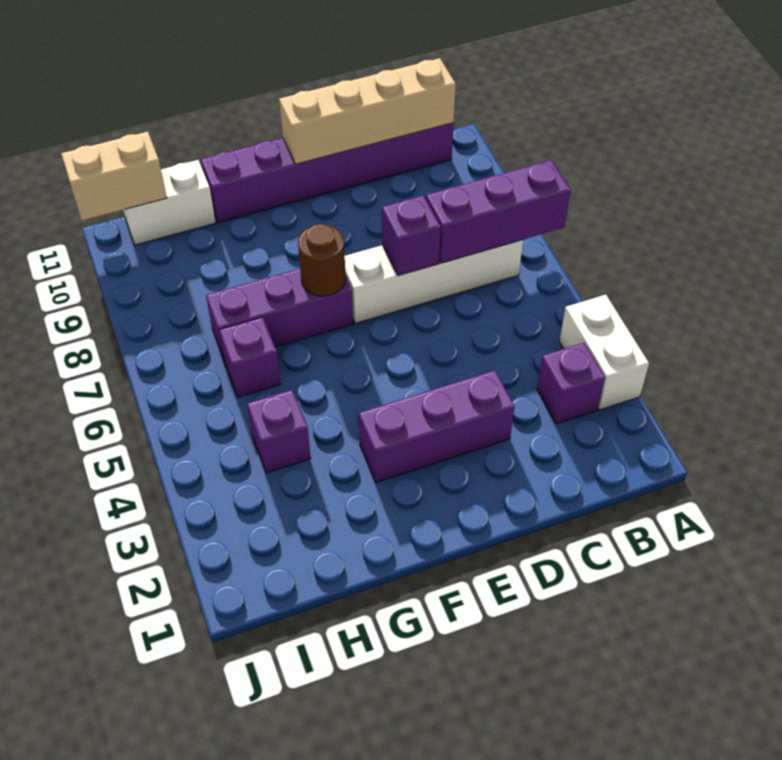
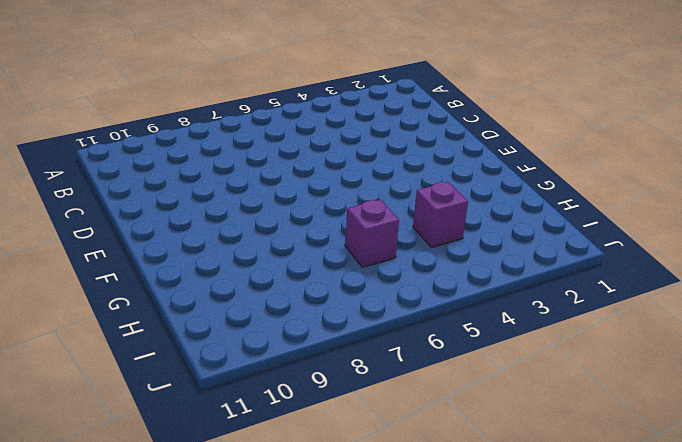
none -> white 1x2 brick [559,295,649,410]
none -> purple 1x1 brick [537,343,605,424]
none -> white 1x4 brick [345,240,523,323]

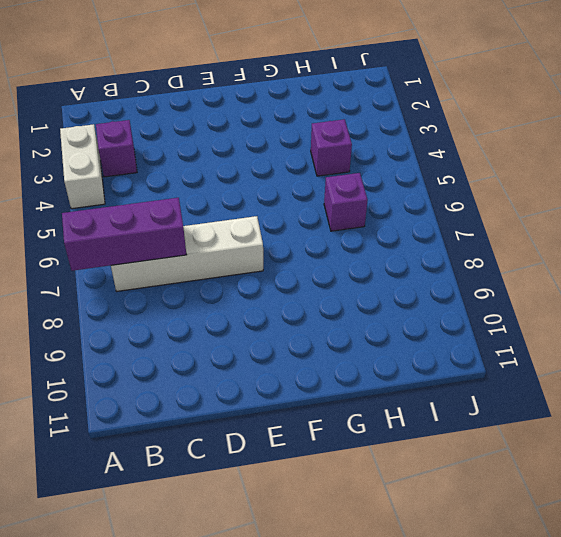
none -> purple 1x6 brick [201,123,454,223]
none -> purple 1x3 brick [359,371,515,482]
none -> purple 1x3 brick [206,269,353,362]

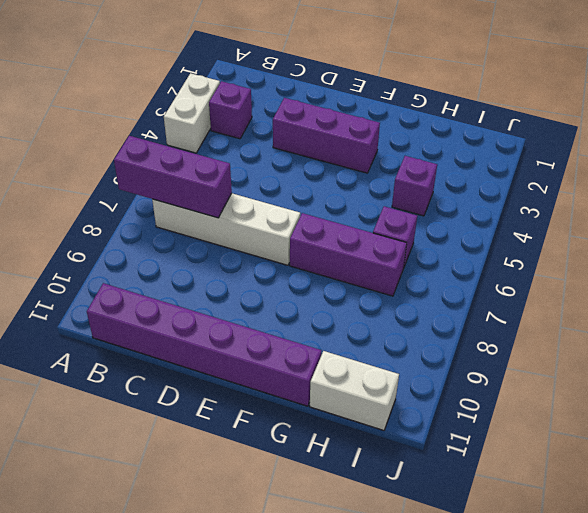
none -> tan 1x4 brick [279,58,456,164]
none -> purple 1x1 brick [382,195,441,276]
none -> brown 1x1 round brick [298,224,346,296]

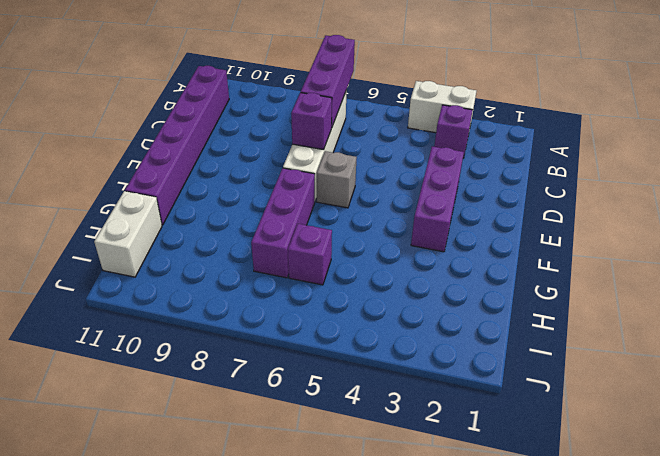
grey 1x1 brick [317,151,357,208] -> none
none -> purple 1x1 brick [247,390,311,473]
none -> tan 1x4 brick [279,58,456,164]
none -> brown 1x1 round brick [298,224,346,296]

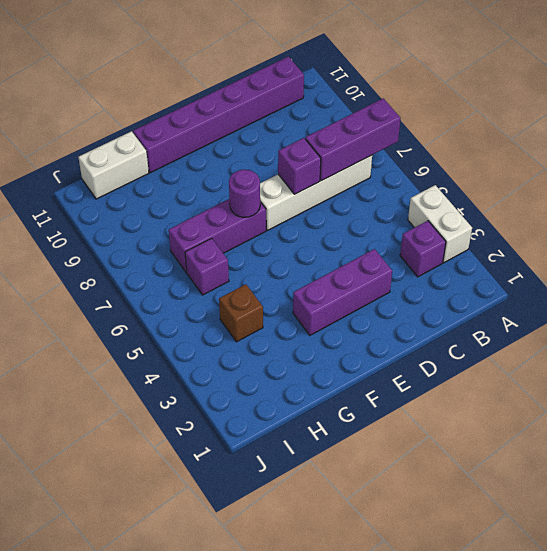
purple 1x1 round brick [229,170,260,217] -> brown 1x1 round brick [298,224,346,296]
brown 1x1 brick [219,284,263,342] -> purple 1x1 brick [247,390,311,473]
none -> tan 1x4 brick [279,58,456,164]
none -> tan 1x2 brick [61,132,167,220]

